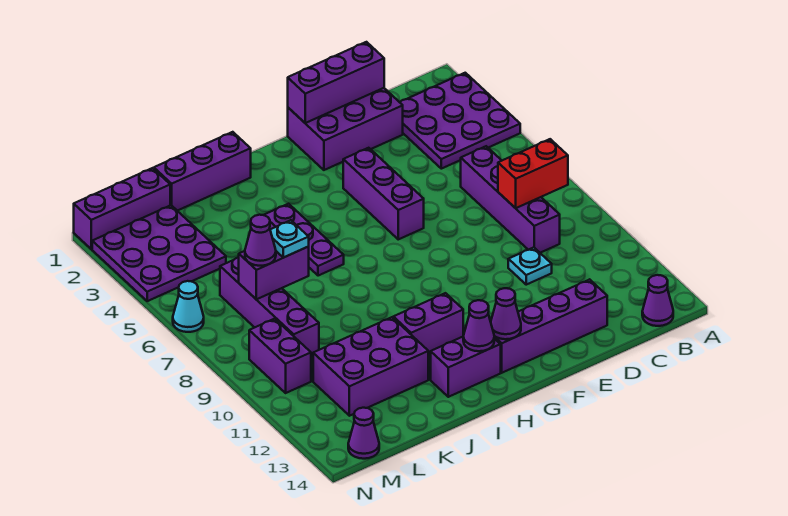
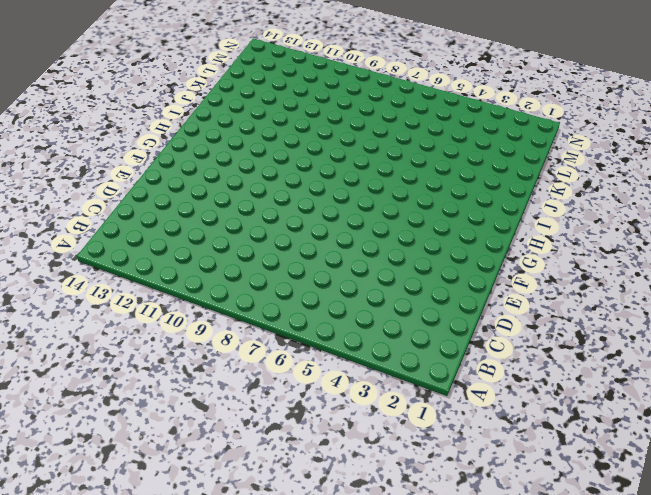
none -> purple 3x3 plate [400,73,520,169]
none -> purple 1x1 cone [642,275,673,326]
none -> purple 1x4 brick [461,146,560,253]

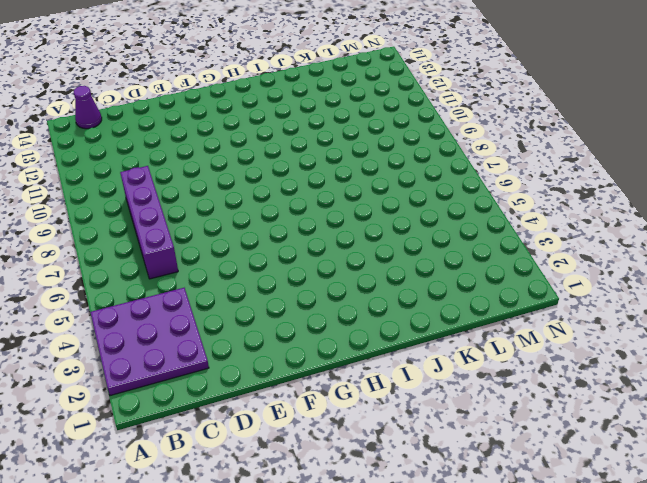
none -> purple 2x3 brick [288,88,403,170]
none -> cyan 1x1 plate [508,247,552,285]
none -> purple 1x4 brick [494,279,607,373]

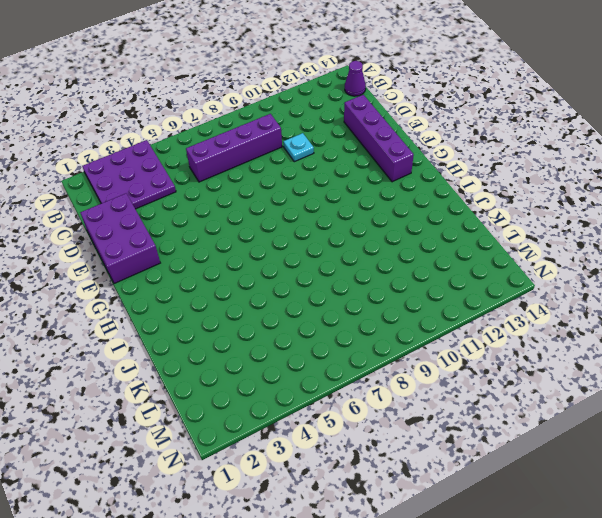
none -> purple 1x3 brick [343,148,424,239]
none -> purple 1x2 brick [393,293,463,355]
none -> purple 1x2 brick [431,337,501,397]

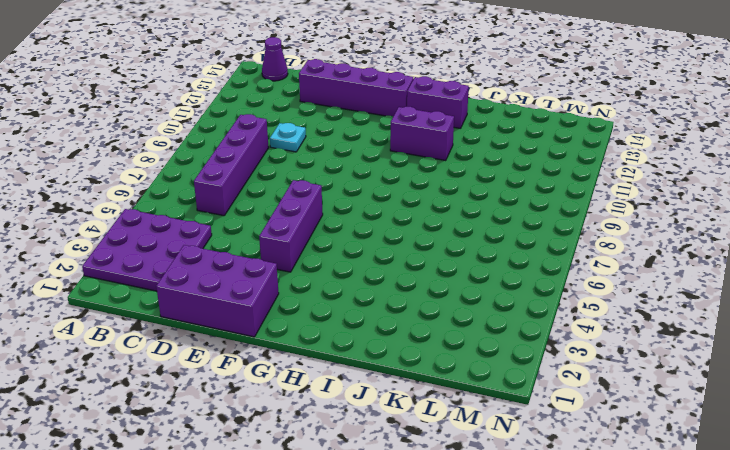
none -> purple 1x3 brick [154,132,251,211]
none -> purple 1x3 plate [264,204,344,276]
none -> purple 2x3 brick [313,317,428,416]

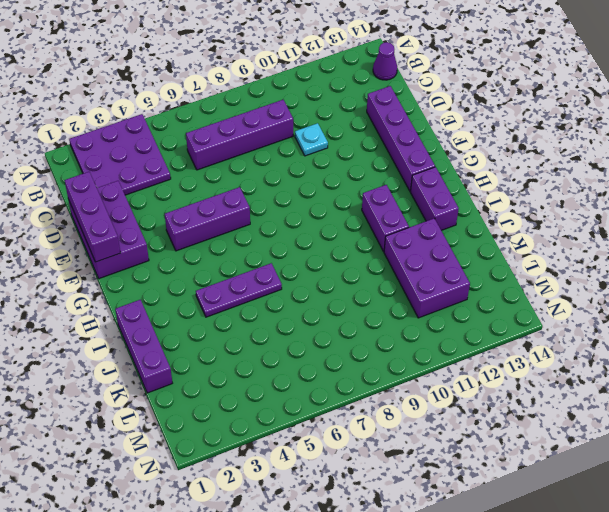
none -> purple 1x3 brick [74,168,170,249]
none -> purple 3x3 plate [92,205,226,301]
none -> purple 1x4 brick [220,258,319,356]

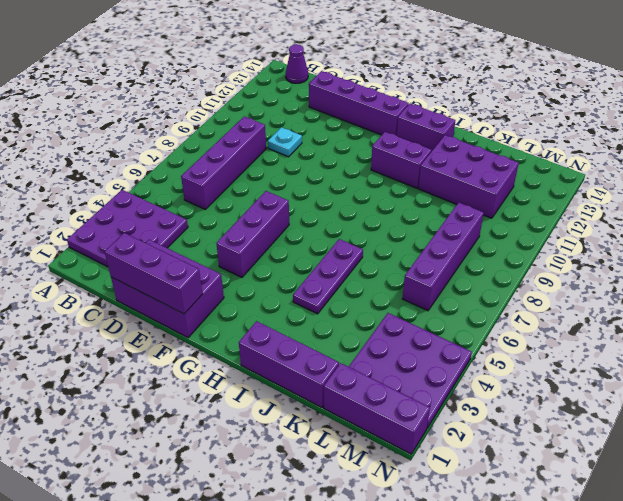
none -> purple 1x2 brick [249,319,311,393]
none -> purple 1x1 cone [348,408,379,459]
none -> cyan 1x1 cone [173,281,204,332]

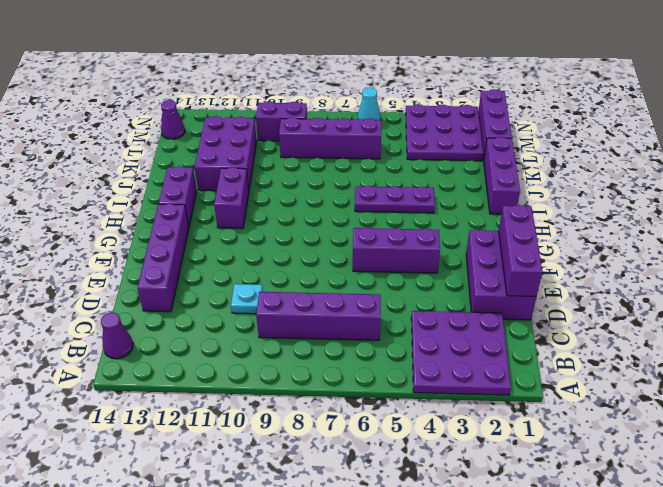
none -> red 1x2 brick [498,139,568,208]
none -> purple 1x1 cone [491,288,521,339]
none -> purple 1x1 cone [463,300,494,351]

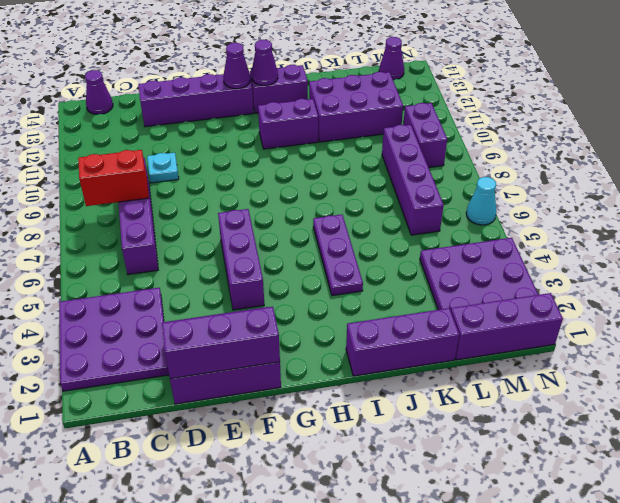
none -> purple 1x2 brick [239,247,309,299]
none -> cyan 1x1 plate [270,220,309,258]
none -> purple 1x1 cone [245,215,276,266]

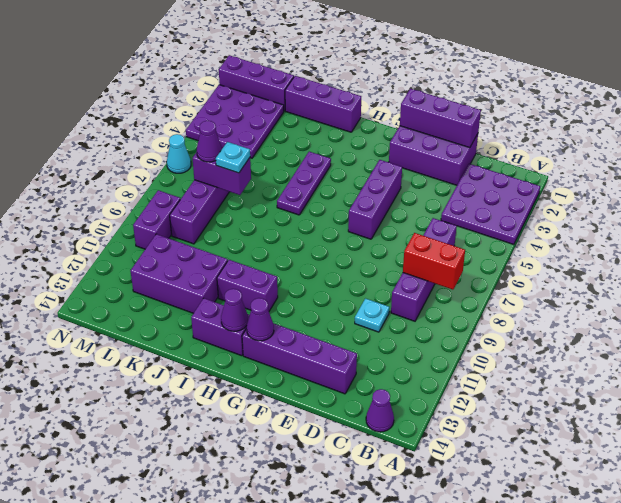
none -> purple 1x1 cone [348,408,379,459]

